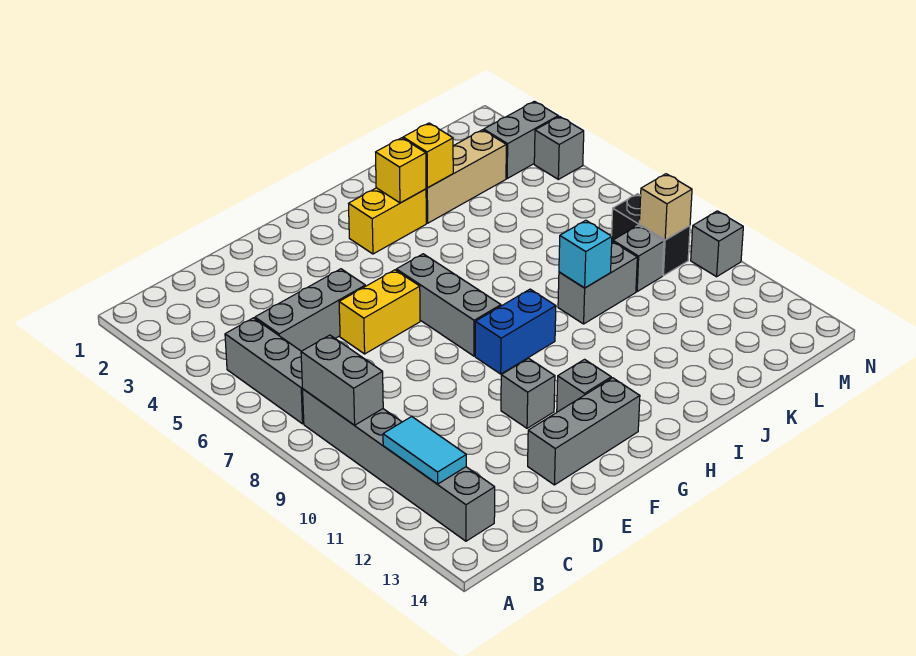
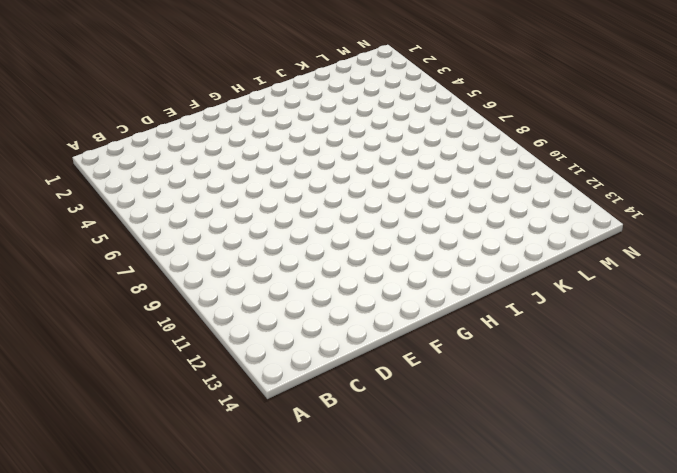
none -> grey 1x3 brick [225,318,304,424]
none -> grey 1x6 brick [303,389,495,541]
none -> grey 1x3 brick [255,269,365,351]

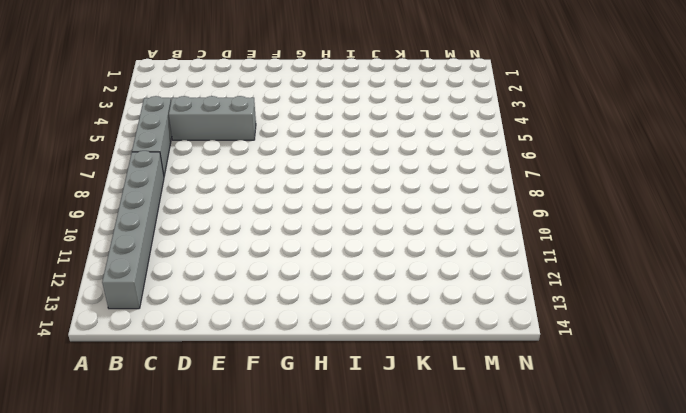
none -> yellow 1x2 brick [339,270,420,354]
none -> grey 1x3 brick [528,378,640,485]
none -> grey 1x1 brick [501,358,555,428]

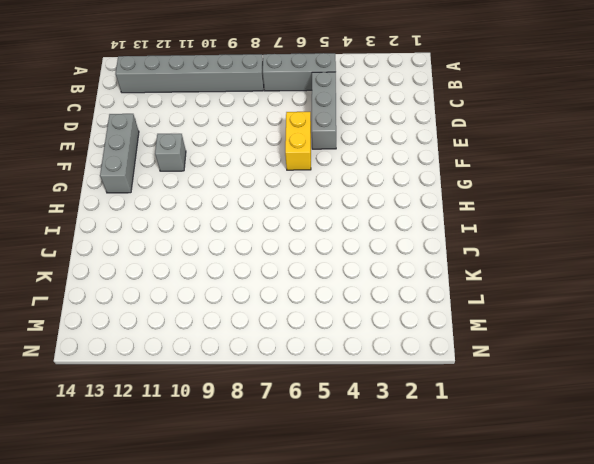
none -> grey 1x3 brick [396,254,501,356]
none -> blue 1x2 brick [475,289,556,374]
none -> grey 1x1 brick [557,359,611,412]

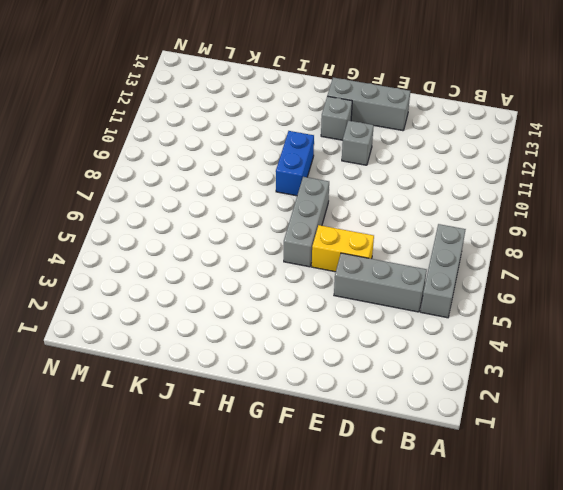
blue 1x2 brick [276,131,314,196] -> blue 1x2 brick turned to [475,289,556,374]
none -> grey 1x6 brick [303,389,495,541]
none -> yellow 1x2 brick [349,188,426,254]
none -> tan 1x3 brick [426,130,506,223]

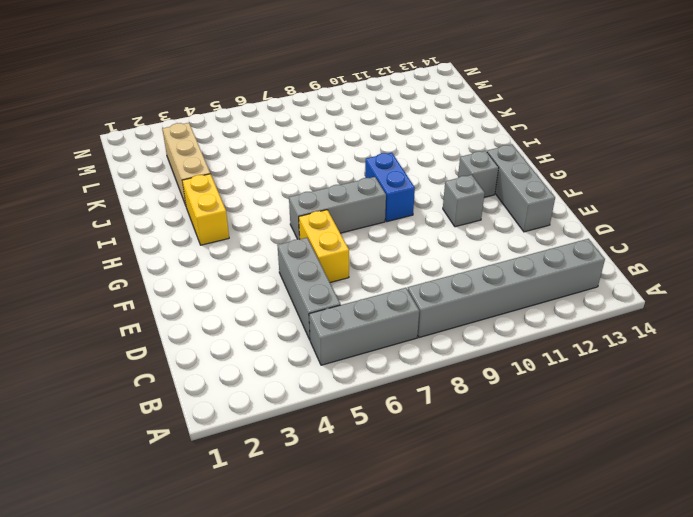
none -> grey 1x2 brick [558,242,637,324]
none -> grey 1x1 brick [613,226,664,292]
none -> grey 1x2 brick [484,101,558,178]

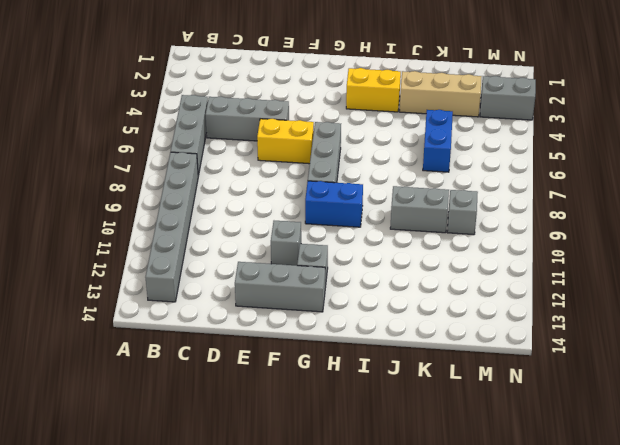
blue 1x2 brick [423,110,453,172] -> none
none -> black 1x2 brick [612,194,690,276]
none -> grey 1x1 brick [534,117,584,179]
none -> grey 1x1 brick [691,211,743,277]

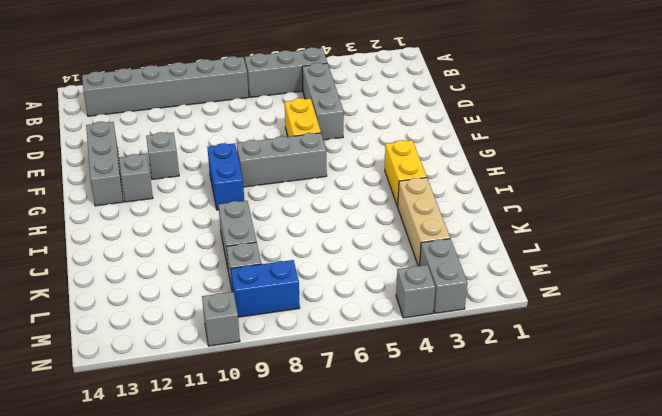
blue 1x2 brick [231,260,300,317] -> black 1x2 brick [612,194,690,276]
none -> grey 1x2 brick [301,335,383,425]
none -> cyan 1x2 tile [383,417,466,484]
none -> yellow 1x1 brick [376,138,426,203]

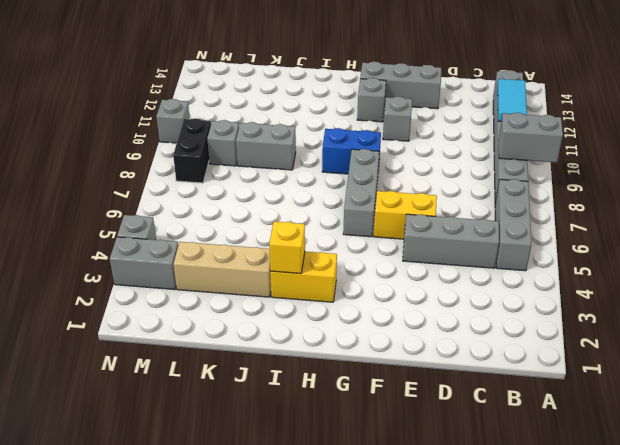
grey 1x2 brick [499,113,563,162] -> grey 1x2 brick turned to [301,335,383,425]
none -> yellow 1x1 brick [403,123,453,188]
none -> cyan 1x1 brick [559,220,612,288]
none -> tan 1x1 brick [639,174,692,240]

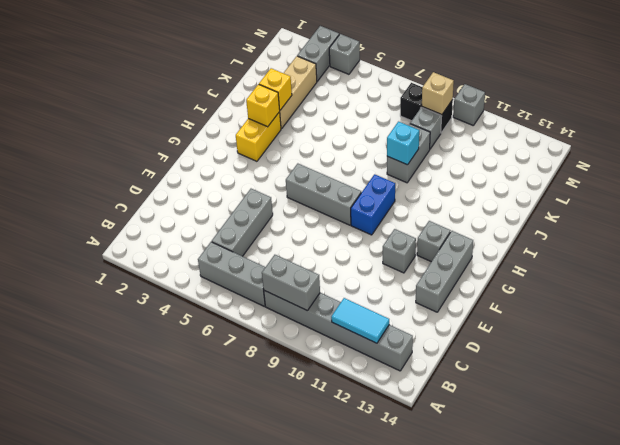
none -> yellow 1x2 brick [339,270,420,354]

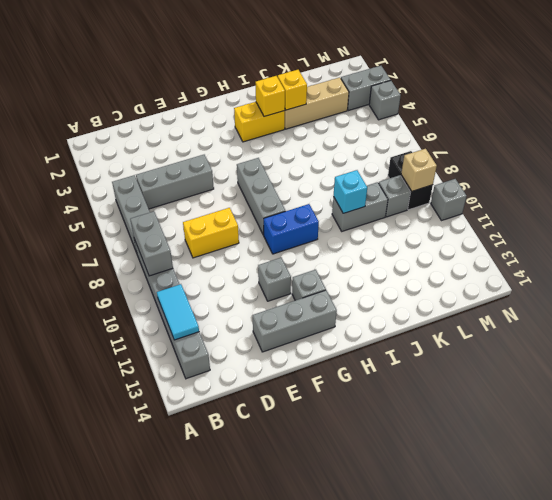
yellow 1x2 brick [183,208,239,258] -> yellow 1x2 brick moved to [339,270,420,354]

